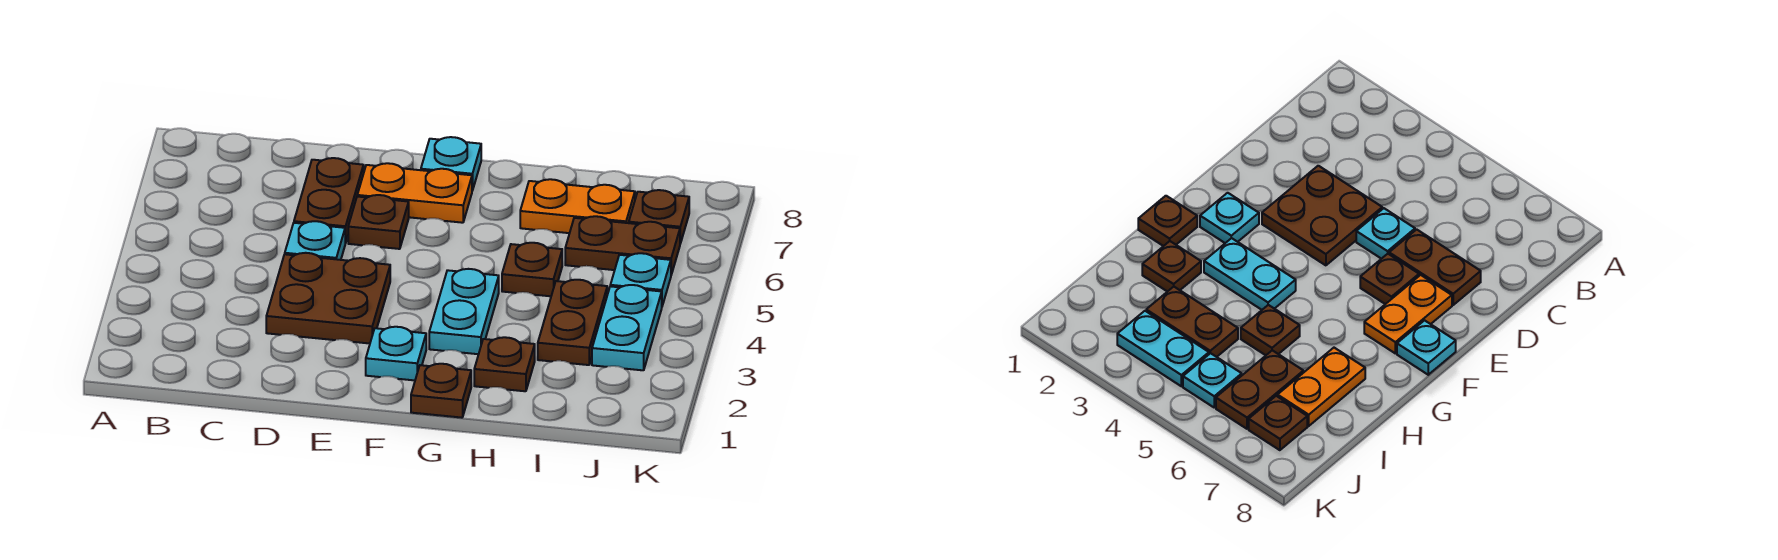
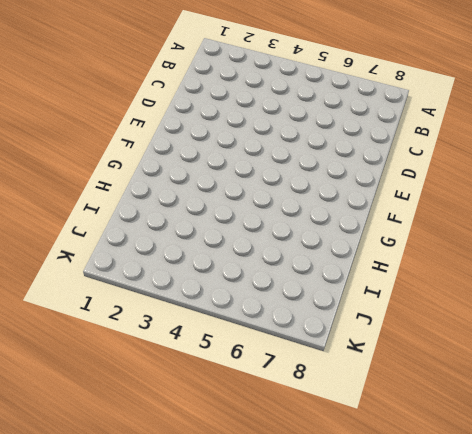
none -> brown 2x2 plate [266,253,390,344]
none -> cyan 1x1 plate [285,221,345,260]
none -> brown 1x2 plate [294,158,364,243]

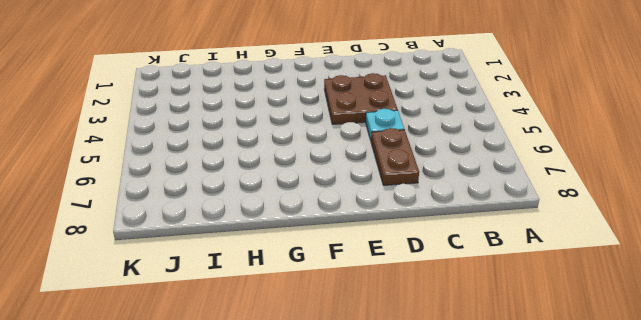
none -> brown 1x1 plate [348,195,409,249]
none -> orange 1x2 plate [357,163,472,223]
none -> cyan 1x1 plate [366,327,426,380]

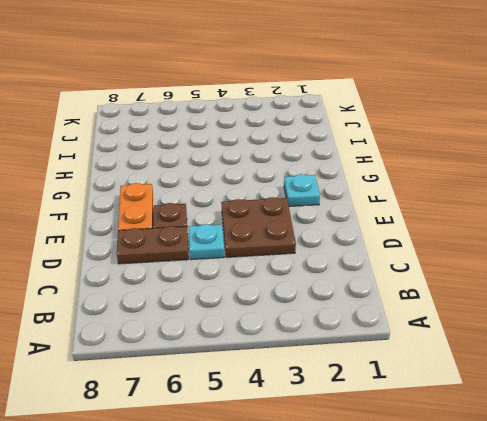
none -> cyan 1x1 plate [421,137,481,191]
none -> brown 1x1 plate [411,364,471,418]
none -> cyan 1x2 plate [429,269,499,354]

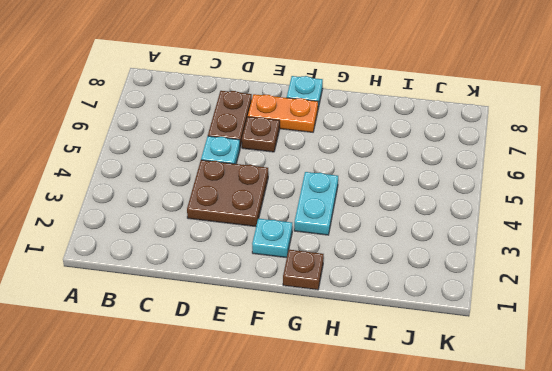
none -> brown 1x1 plate [474,337,535,391]
none -> brown 1x1 plate [502,243,562,296]
none -> orange 1x2 plate [520,179,635,233]

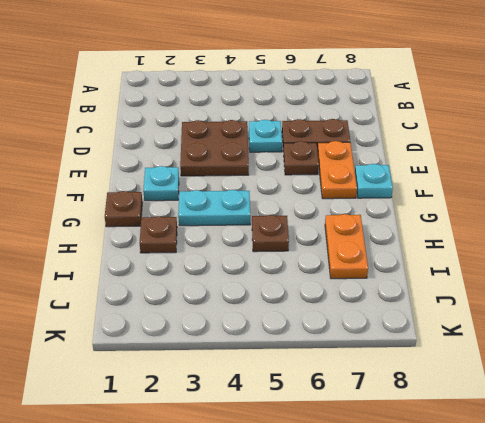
none -> brown 1x2 plate [538,280,607,365]
none -> brown 1x2 plate [565,216,680,275]
none -> cyan 1x2 plate [592,285,662,370]

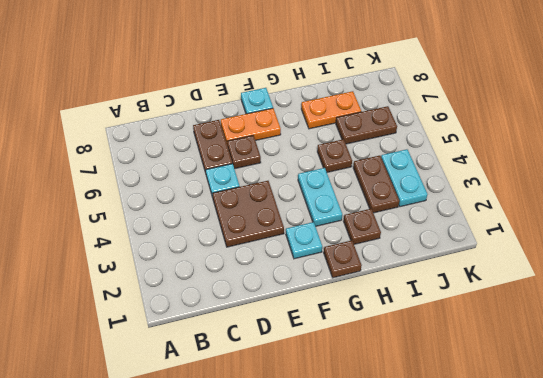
none -> cyan 1x1 plate [610,253,671,306]
none -> brown 1x1 plate [629,190,689,244]

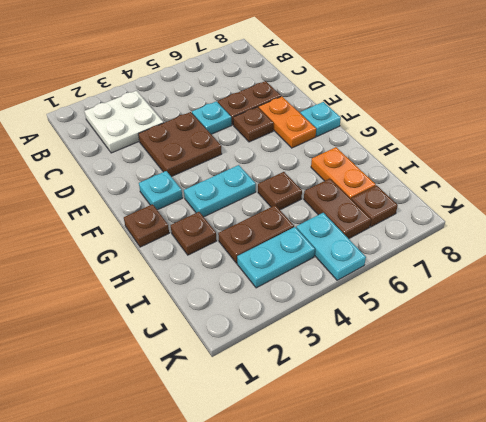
white 2x2 plate [84,91,164,153] -> none
cyan 1x2 plate [296,213,366,280] -> cyan 1x1 plate [610,253,671,306]

